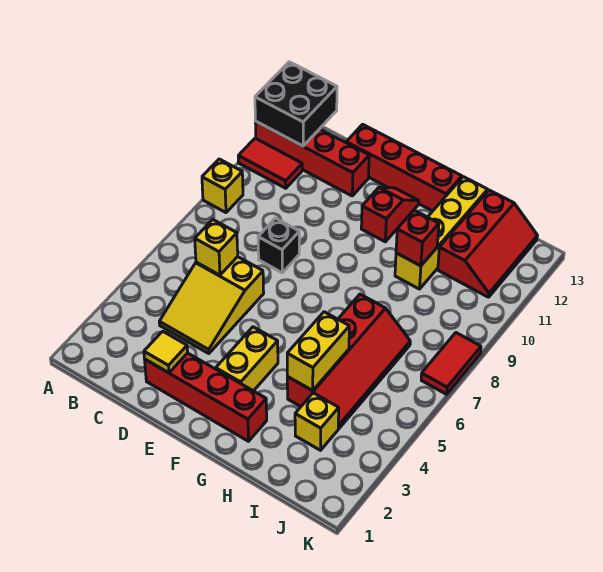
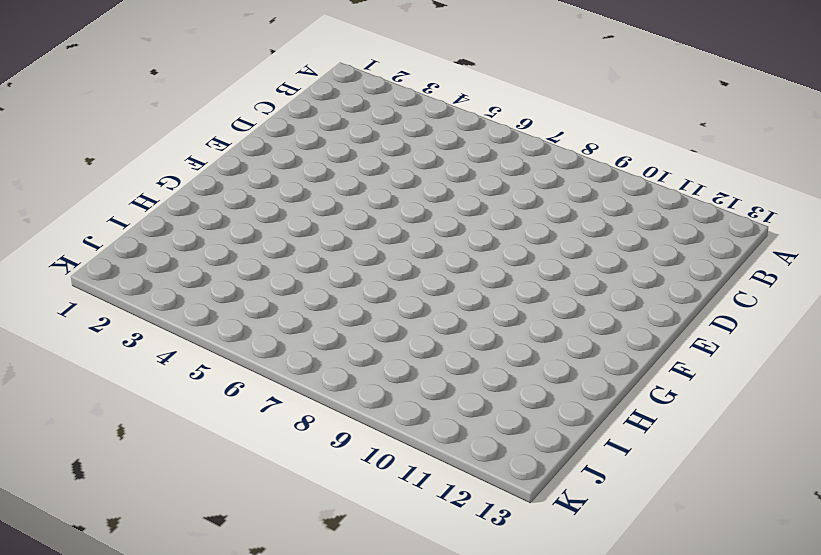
none -> yellow 1x1 brick [202,159,243,213]
none -> red 1x2 tile [238,138,302,188]
none -> red 1x4 brick [255,121,369,196]

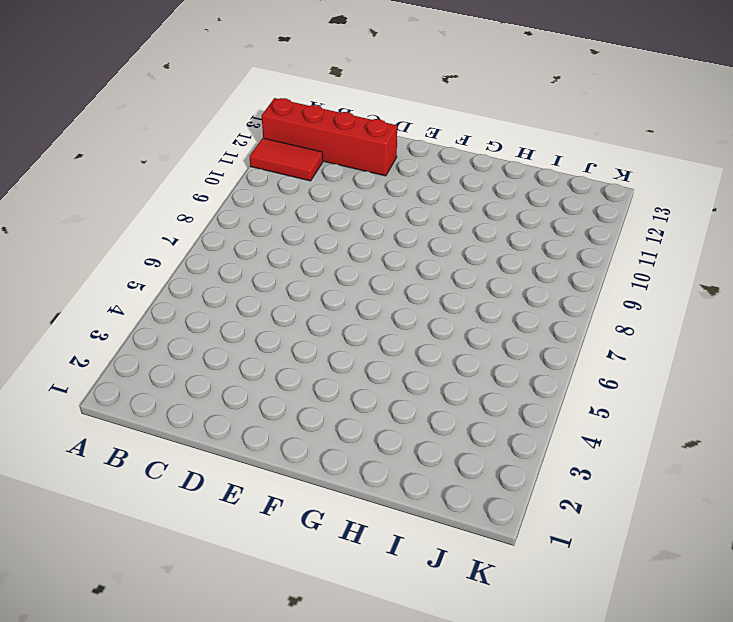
none -> yellow 1x1 brick [202,159,243,213]
none -> yellow 2x3 slope [159,257,264,354]
none -> red 1x4 brick [145,353,267,441]

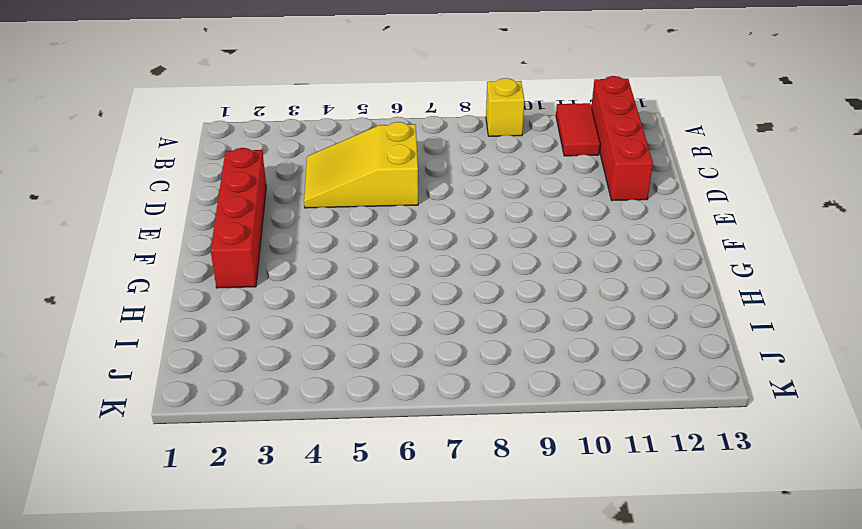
none -> black 1x1 brick [258,218,299,273]
none -> red 1x4 brick [346,124,462,211]
none -> yellow 1x2 brick [216,327,278,391]

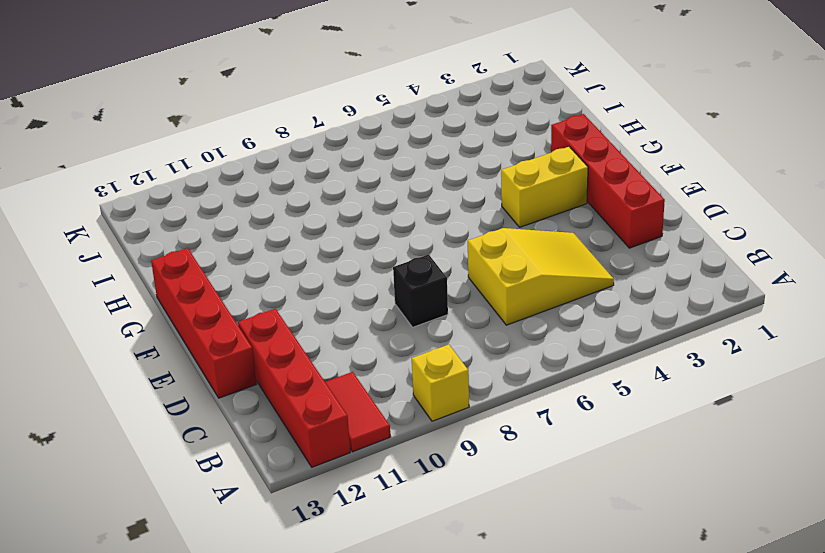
none -> red 1x2 slope [361,187,419,242]
none -> red 2x4 slope [287,294,410,428]
none -> yellow 1x4 brick [395,177,488,289]

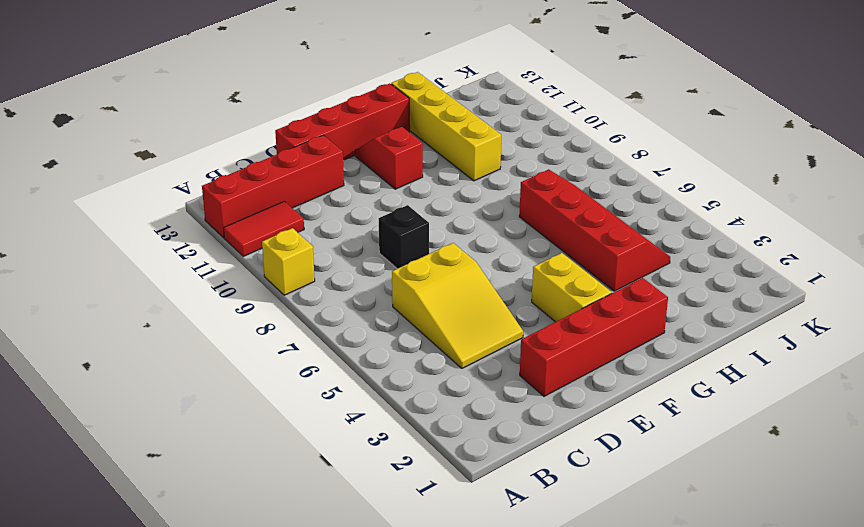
none -> yellow 1x1 brick [295,393,339,450]
none -> red 2x3 slope [438,190,537,297]
none -> red 1x2 tile [421,333,481,394]

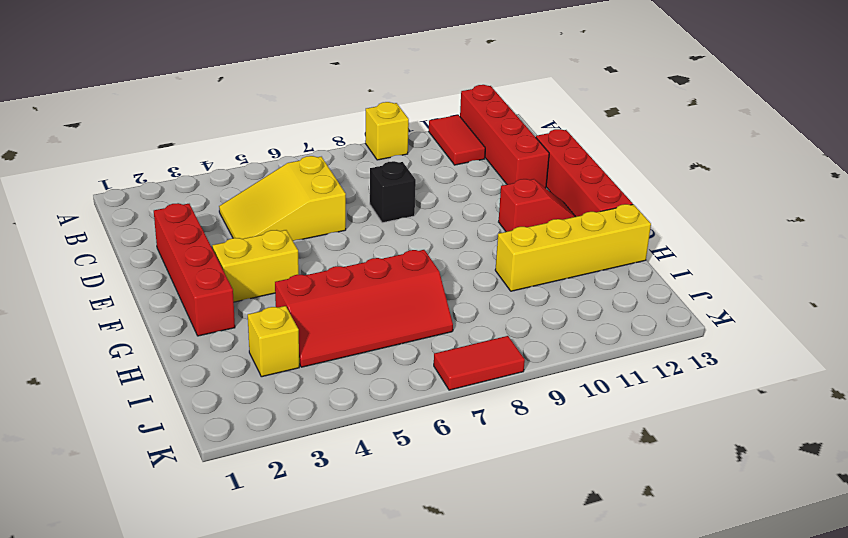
none -> red 2x3 slope [438,190,537,297]
none -> black 2x2 brick [255,62,337,146]
none -> yellow 1x1 brick [195,220,238,275]

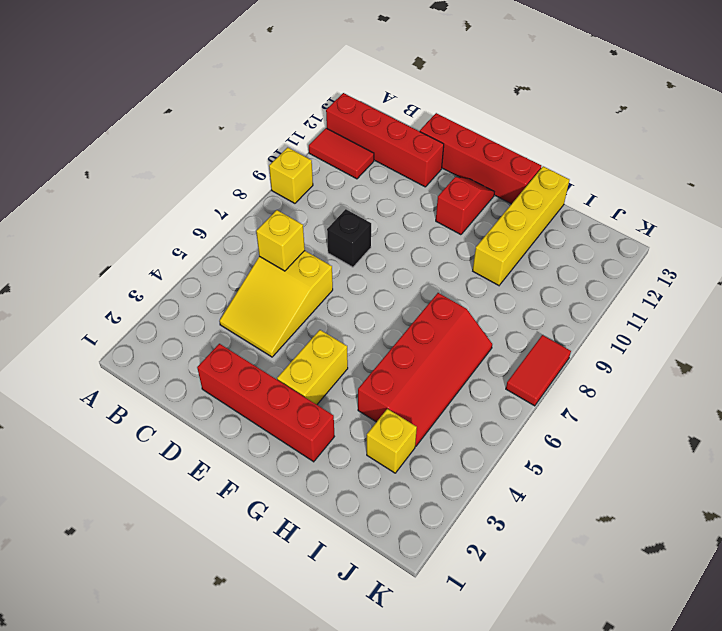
none -> red 2x3 slope [438,190,537,297]
none -> black 2x2 brick [255,62,337,146]
none -> yellow 1x1 tile [144,331,188,373]

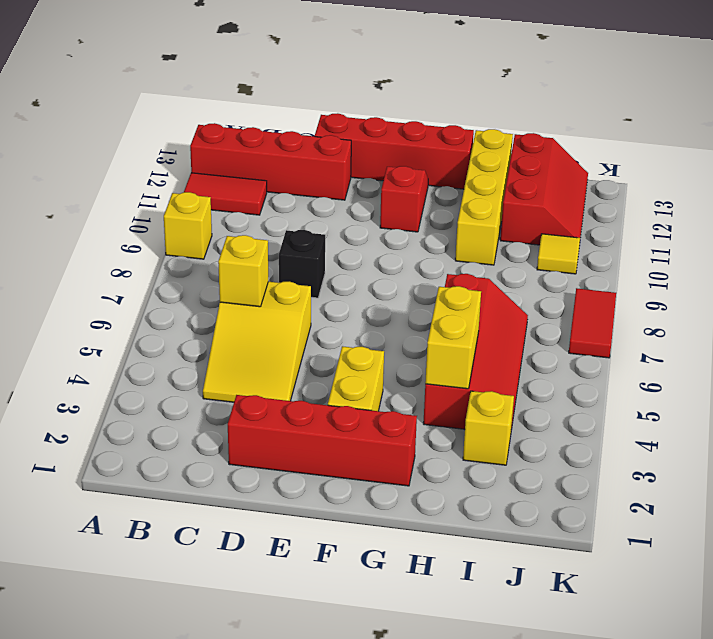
yellow 1x1 tile [537,234,580,274] -> yellow 1x1 tile moved to [144,331,188,373]
none -> black 2x2 brick [255,62,337,146]
none -> red 1x1 brick [396,210,439,266]

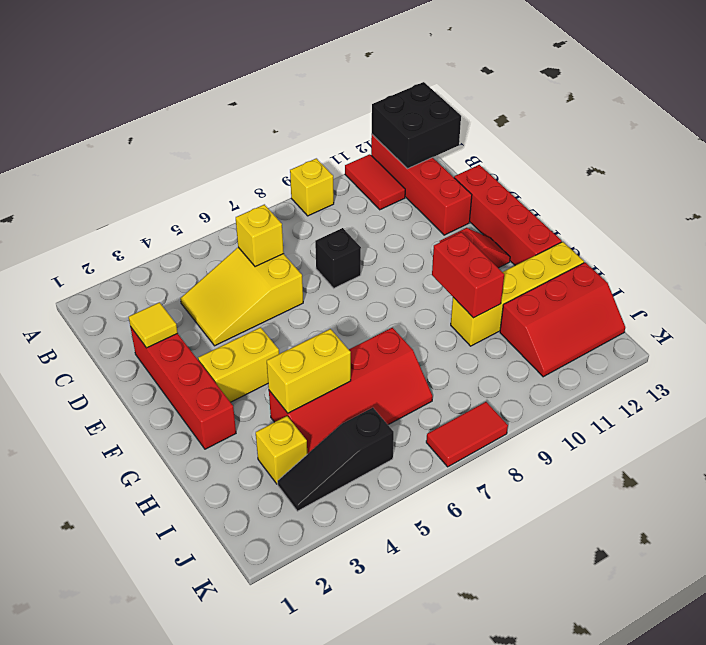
red 1x2 brick [432,232,504,318] -> red 1x1 brick [396,210,439,266]
black 1x3 slope [278,408,394,511] -> none

